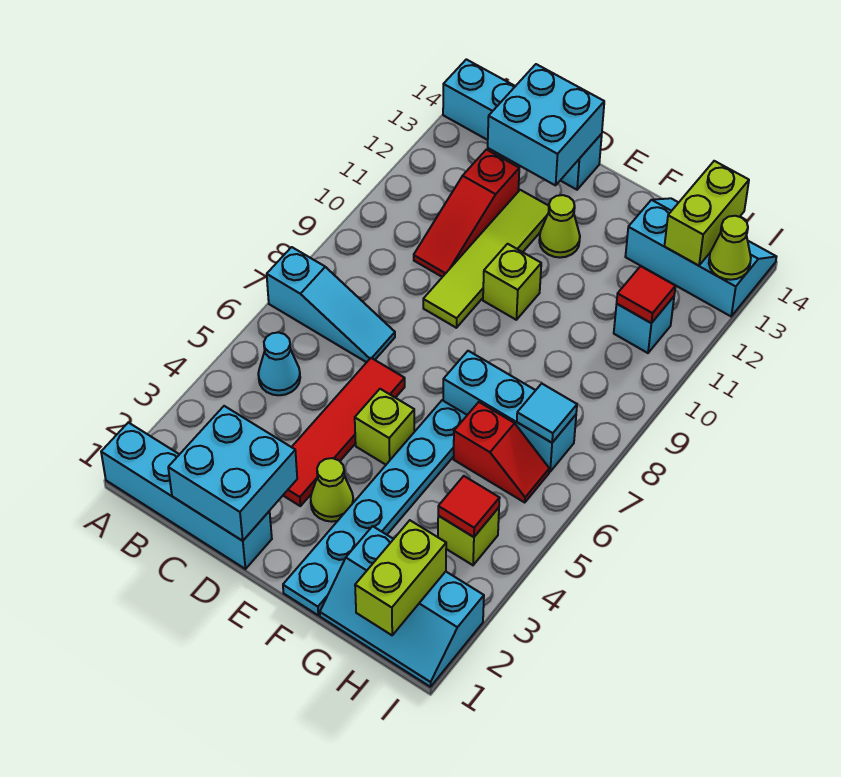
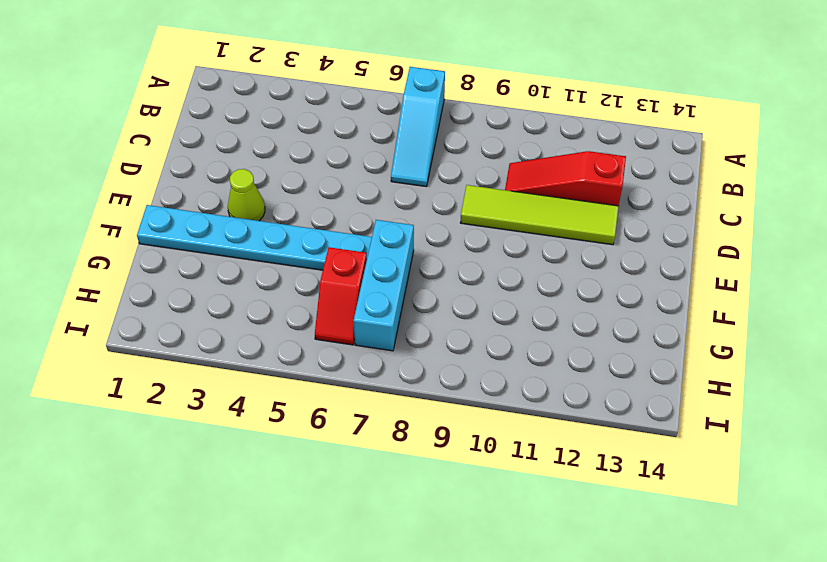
none -> cyan 1x4 brick [101,422,272,569]
none -> cyan 1x4 brick [443,59,602,190]
none -> cyan 1x1 cone [258,332,300,395]

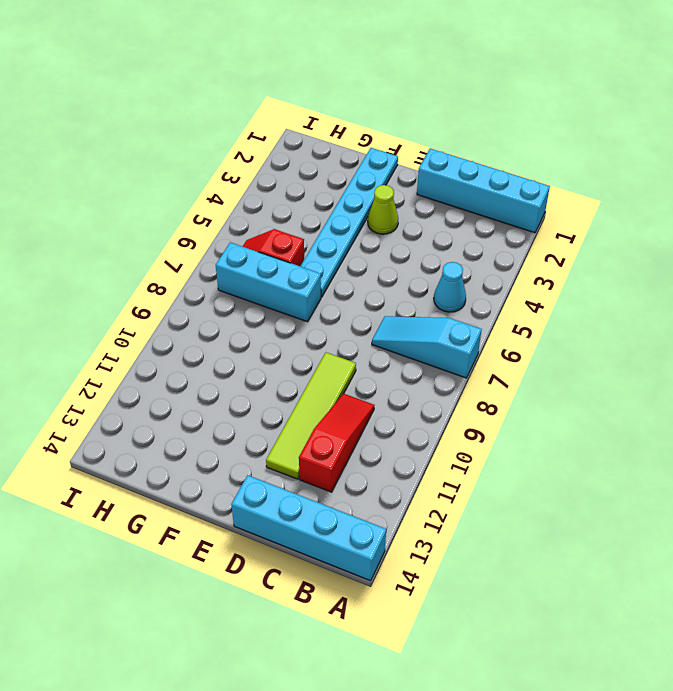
none -> red 1x4 tile [283,358,405,506]
none -> lime 1x1 brick [355,389,414,465]
none -> lime 1x1 brick [483,244,541,320]

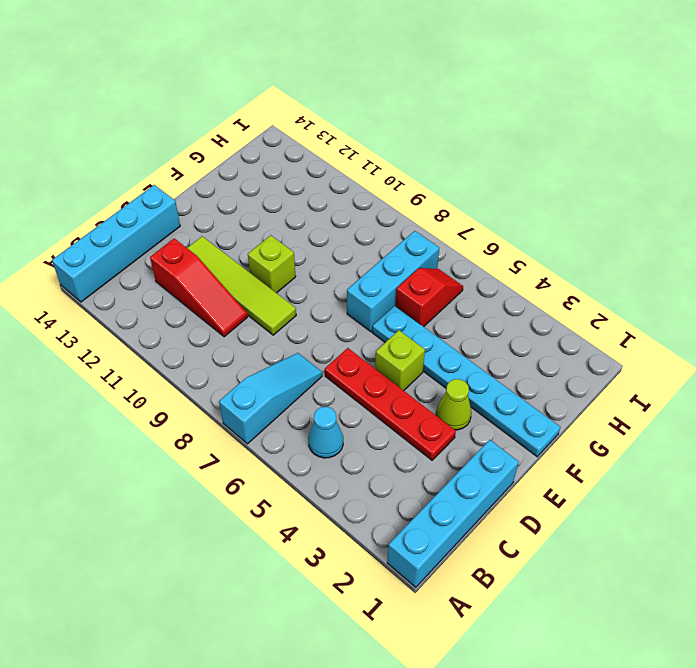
red 1x4 plate [325,348,456,460] -> red 1x4 tile [283,358,405,506]
none -> lime 1x1 cone [539,195,580,257]
none -> cyan 2x3 slope [320,526,484,687]
none -> cyan 2x3 slope [625,198,776,316]

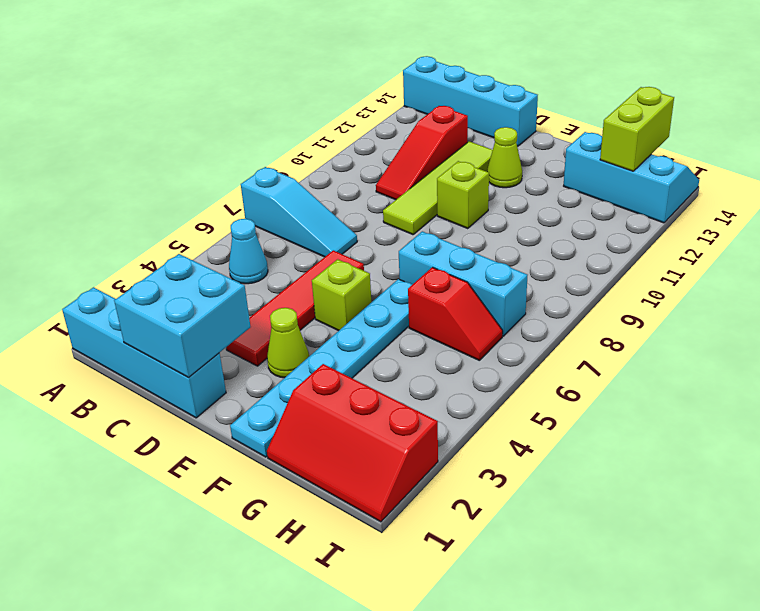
red 2x3 slope [267,364,438,522] -> cyan 2x3 slope [320,526,484,687]
none -> lime 1x1 brick [438,508,499,565]
none -> cyan 1x1 brick [614,297,674,353]
none -> cyan 2x2 brick [488,64,604,185]

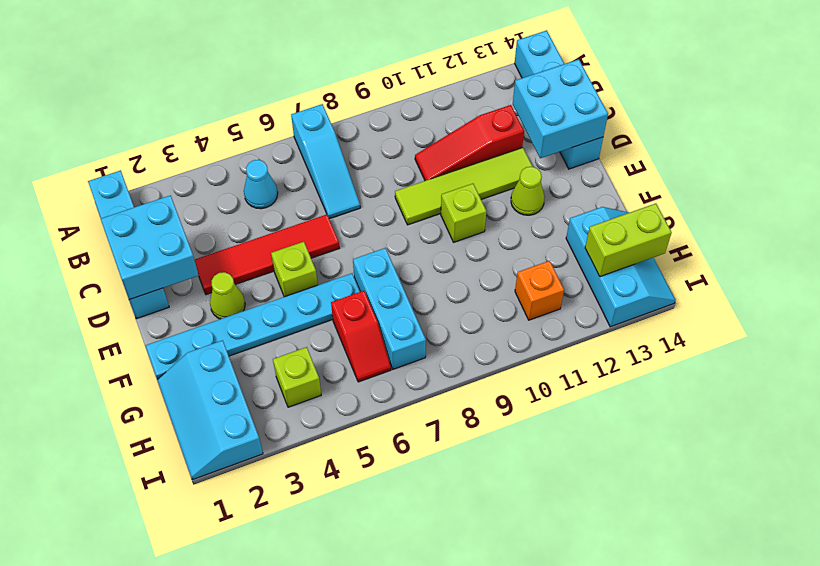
orange 1x1 brick [515,261,564,320] -> cyan 1x1 brick [614,297,674,353]
none -> lime 1x2 brick [355,520,446,635]
none -> red 1x1 tile [438,476,500,537]
none -> cyan 1x1 tile [517,384,577,443]

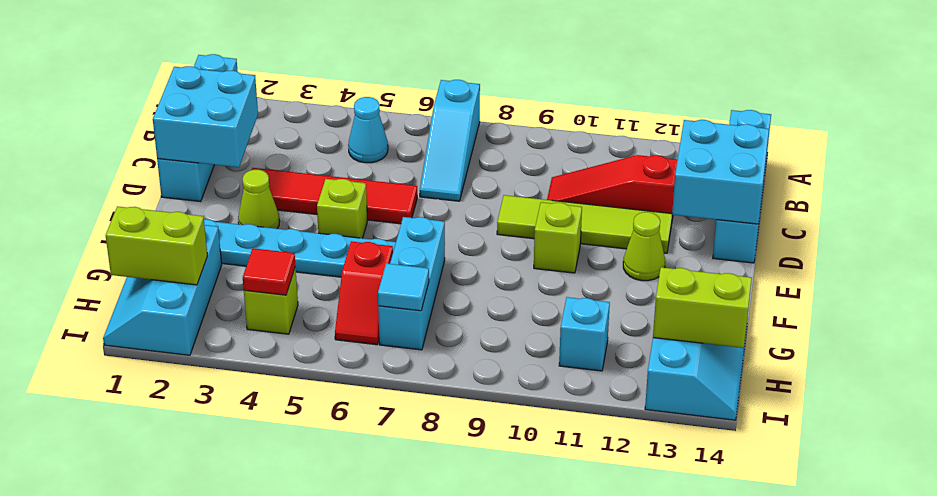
none -> red 1x1 tile [617,266,675,323]
none -> lime 1x1 cone [709,216,751,280]

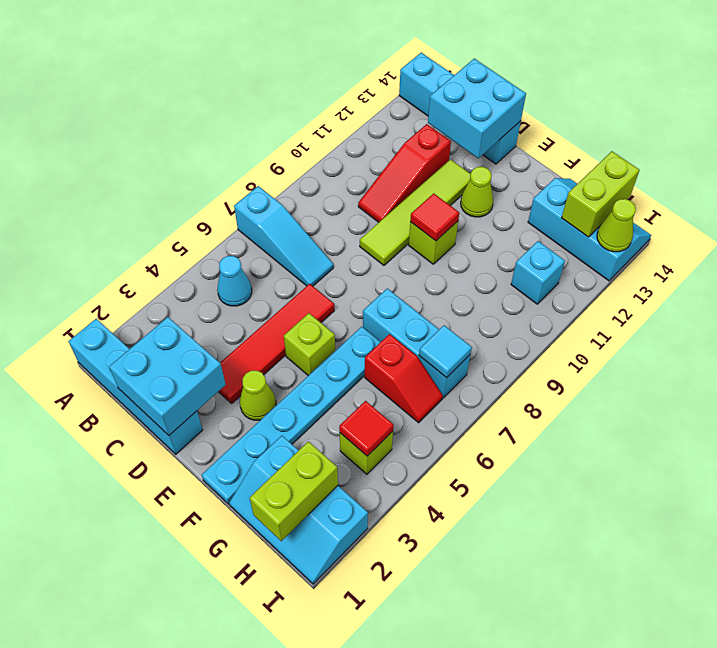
red 1x1 tile [410,193,459,241] -> red 1x1 tile moved to [617,266,675,323]

